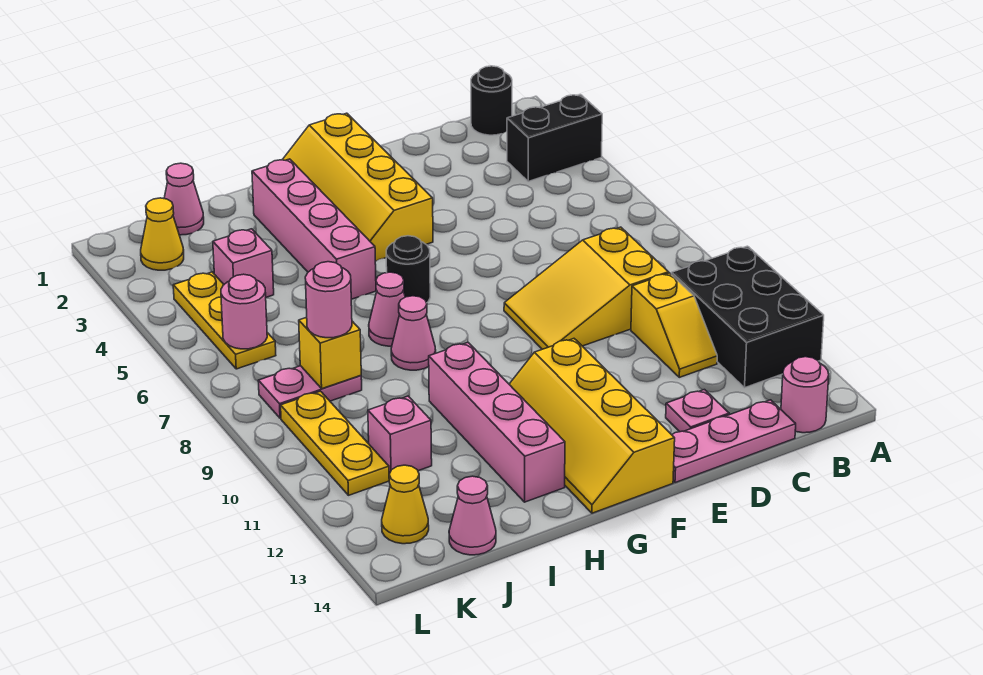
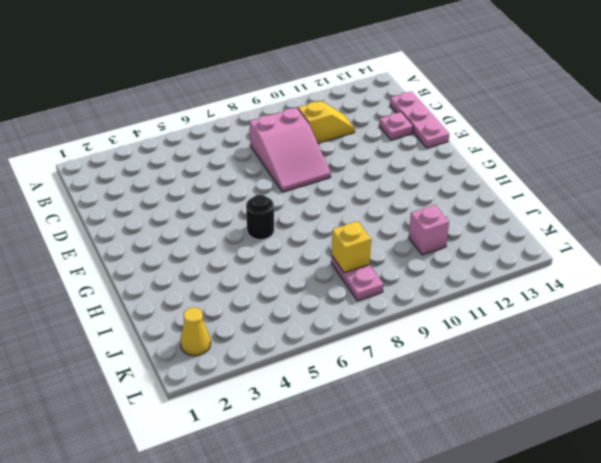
pink 2x3 slope [249,108,331,192] -> yellow 2x3 slope [504,227,669,349]
none -> black 1x2 brick [507,95,602,181]
none -> black 2x3 brick [672,246,824,388]
none -> black 1x1 round brick [471,66,512,135]

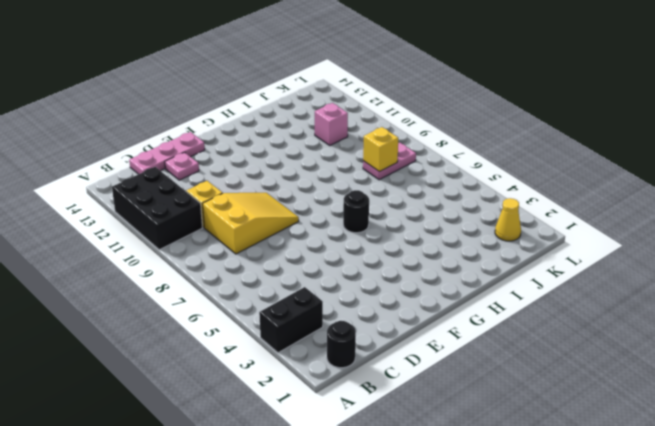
none -> pink 1x1 round brick [781,357,829,433]
none -> yellow 2x4 slope [282,113,433,261]
none -> yellow 2x4 slope [509,339,675,513]

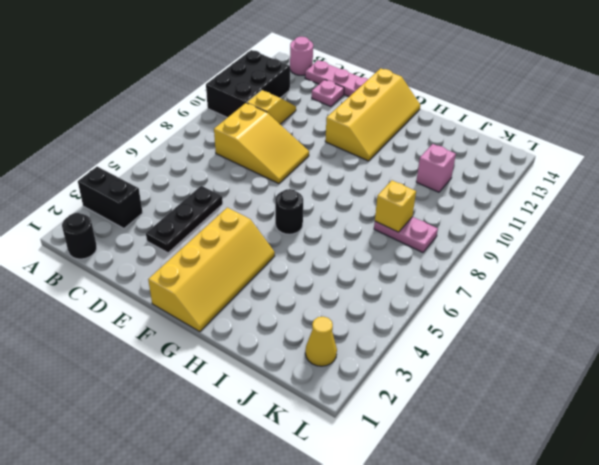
black 1x3 plate [146,186,223,253] -> none
none -> pink 1x4 brick [252,159,376,299]
none -> pink 1x1 cone [369,272,405,346]
none -> pink 1x1 cone [391,296,436,370]

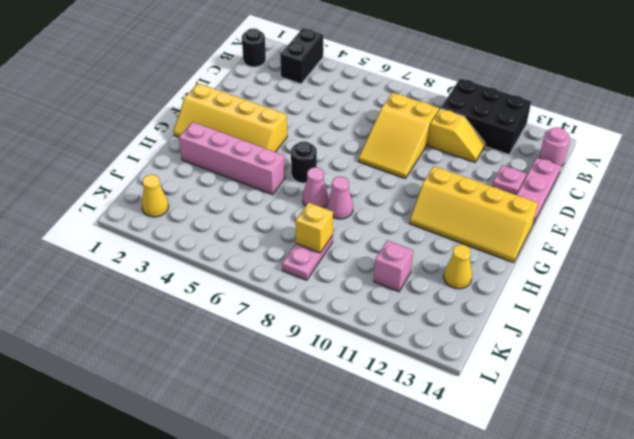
yellow 1x1 cone [444,245,472,289] -> yellow 1x1 cone moved to [382,465,429,544]
none -> pink 1x4 brick [429,343,565,502]
none -> pink 1x1 cone [164,163,204,235]
none -> pink 1x1 brick [213,229,274,297]

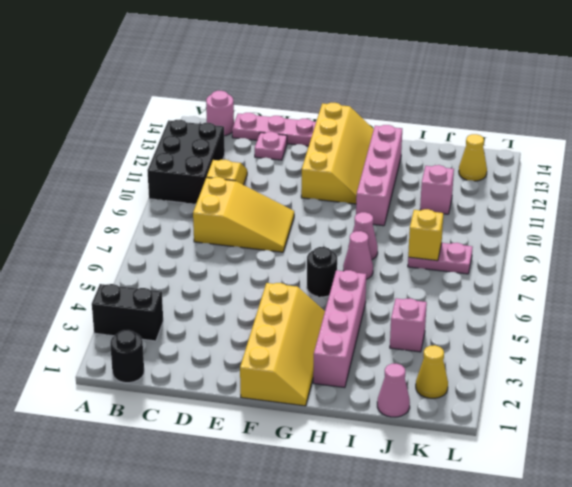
none -> pink 1x1 cone [449,476,496,555]
none -> yellow 1x3 plate [173,272,276,369]
none -> yellow 1x3 plate [281,391,389,495]

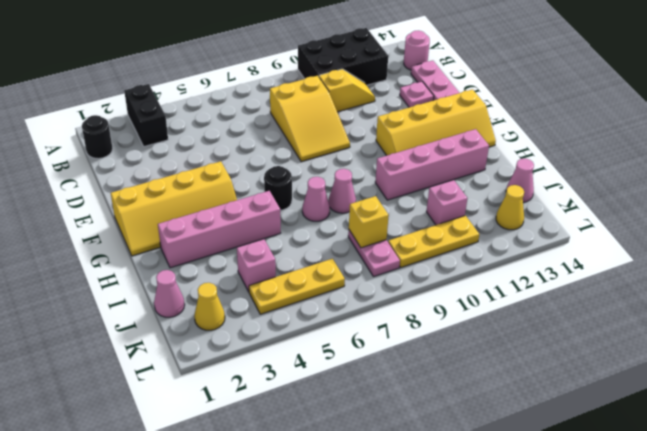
none -> pink 1x1 round brick [221,274,267,349]
none -> pink 1x1 round brick [305,262,352,338]

